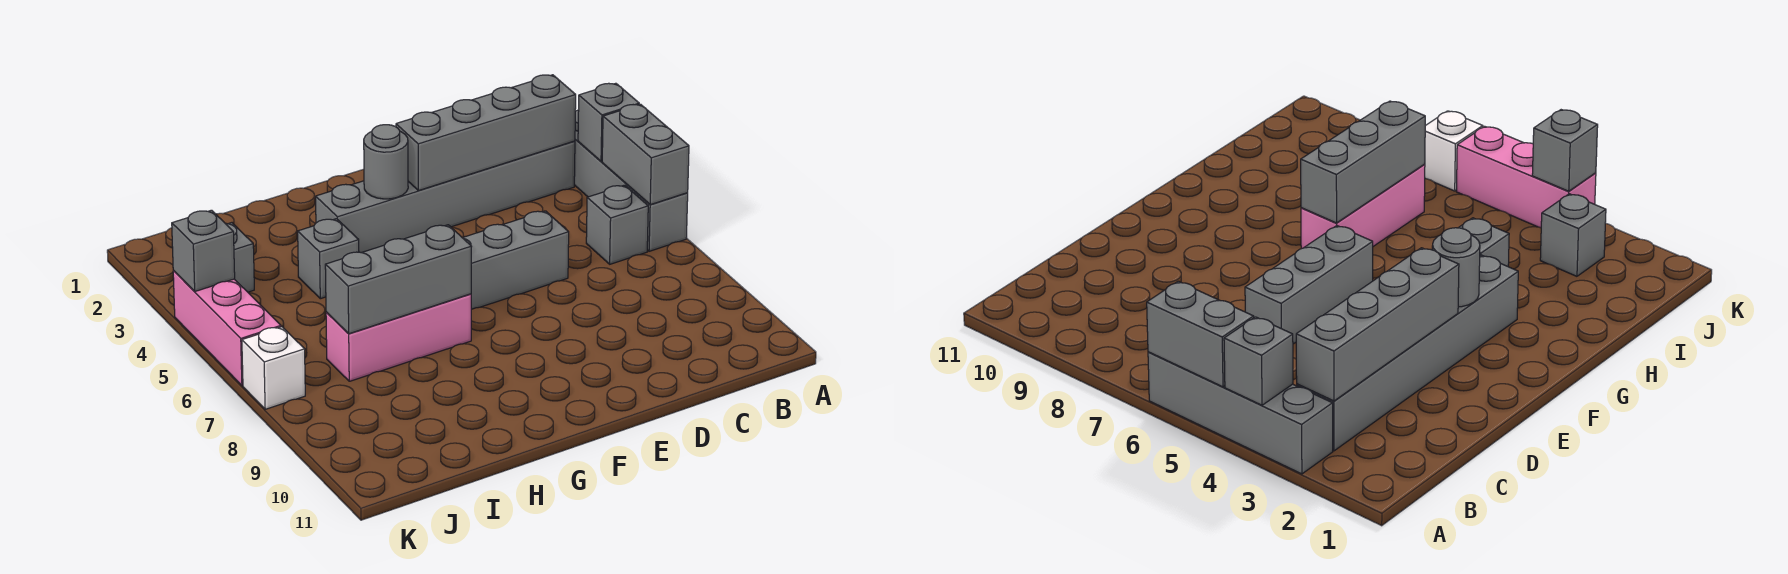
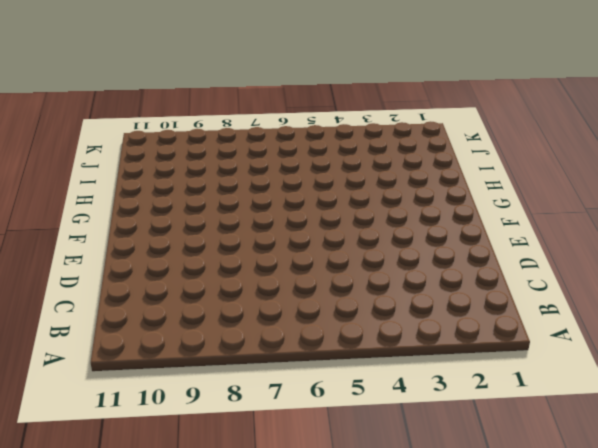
none -> grey 1x4 brick [574,110,688,251]
none -> grey 1x6 brick [316,141,575,253]
none -> grey 1x1 brick [586,185,648,264]

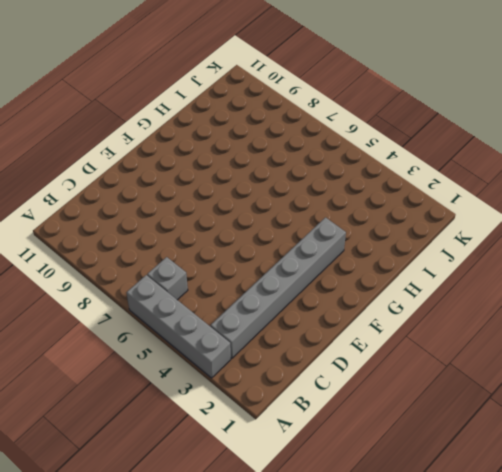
none -> grey 1x3 brick [463,211,569,309]
none -> pink 1x3 brick [326,294,471,381]
none -> grey 1x1 brick [298,219,359,299]

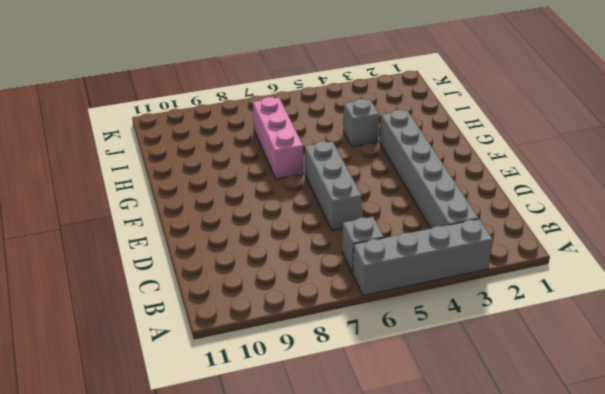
none -> grey 1x1 brick [225,223,254,292]
none -> pink 1x3 brick [173,271,281,386]
none -> white 1x1 brick [242,327,305,409]

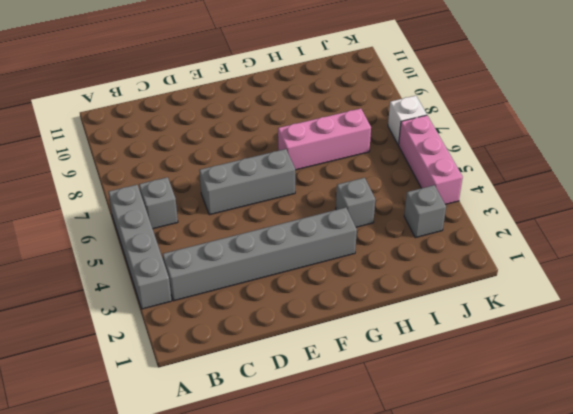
none -> grey 1x1 brick [578,83,639,161]
none -> grey 1x2 brick [602,104,689,205]
none -> grey 1x4 brick [396,75,576,191]

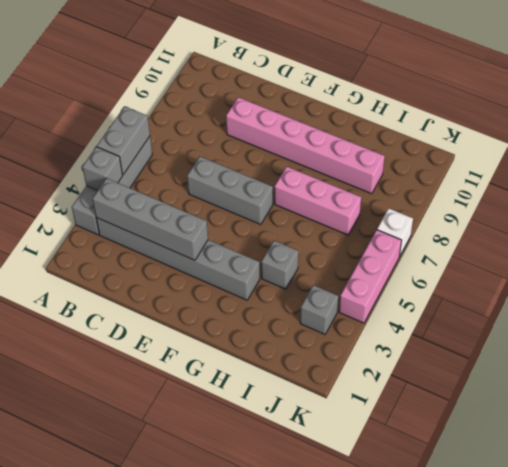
pink 1x6 brick [226,97,385,194] -> none
none -> grey 1x1 brick [586,185,648,264]
none -> grey 1x1 round brick [364,125,408,199]
none -> grey 1x3 brick [325,225,472,334]

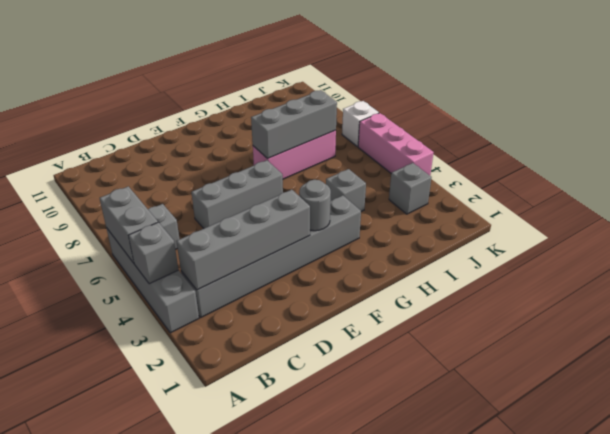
none -> grey 1x1 brick [172,210,235,291]

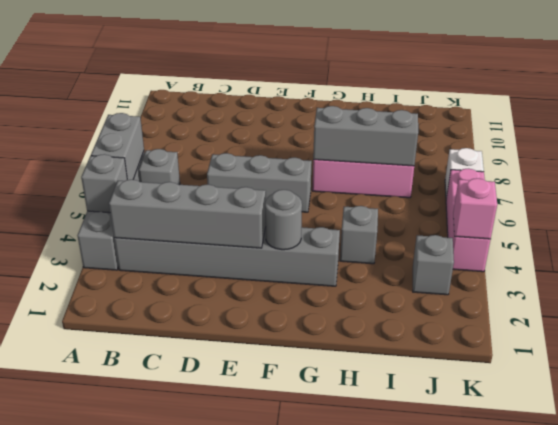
pink 1x1 brick [453,178,497,239] -> grey 1x1 brick [172,210,235,291]

